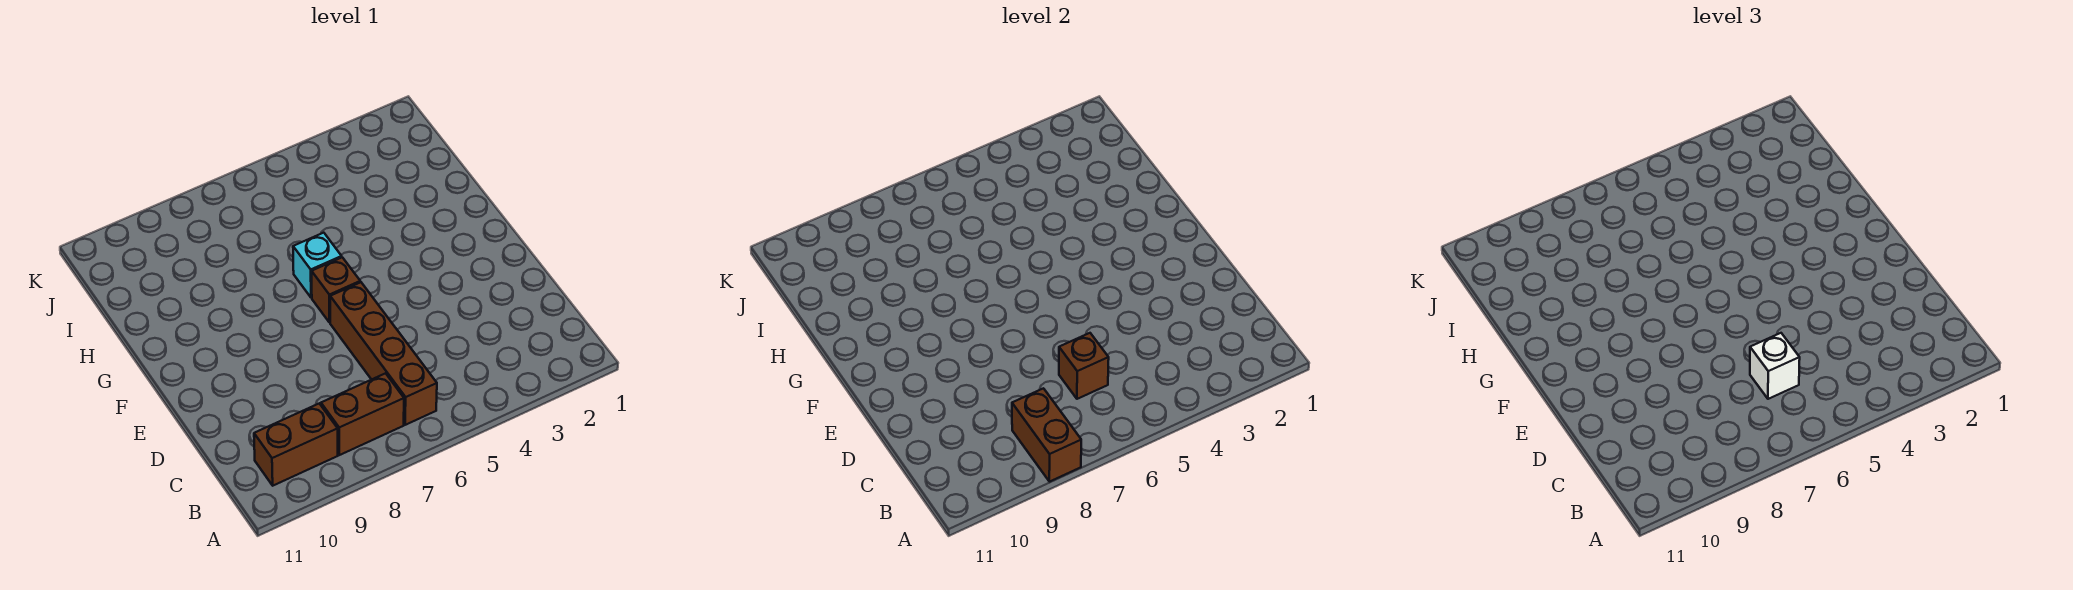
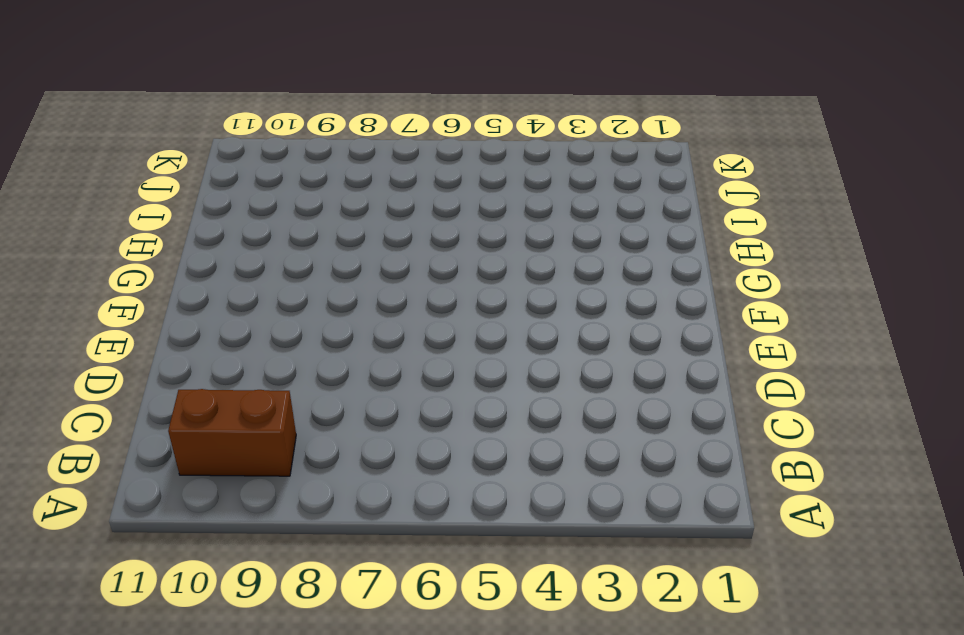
none -> brown 1x4 brick [330,282,437,425]
none -> brown 1x2 brick [321,373,404,455]

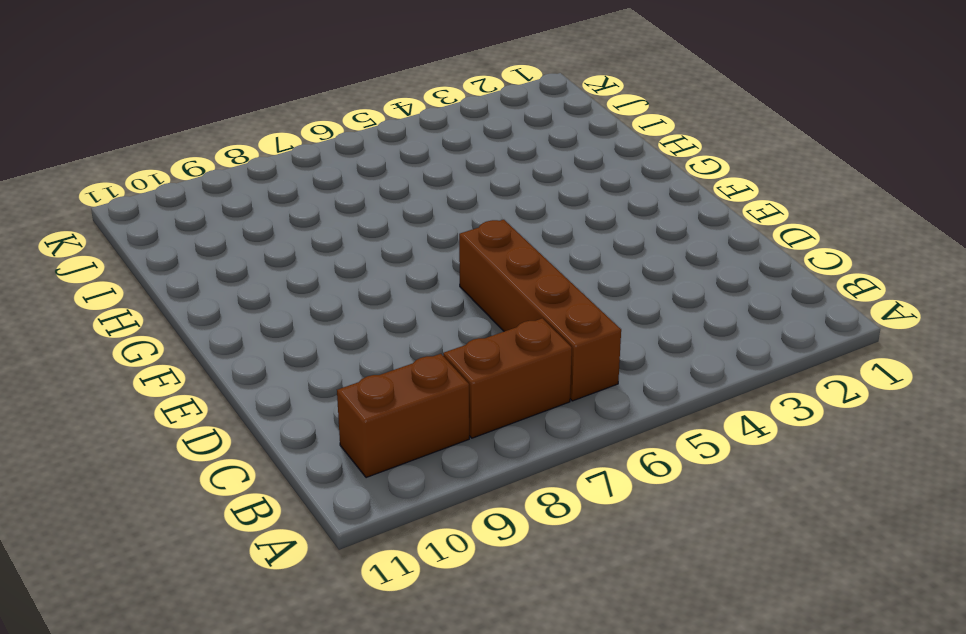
none -> brown 1x1 brick [312,257,360,323]
none -> cyan 1x1 brick [293,233,342,298]

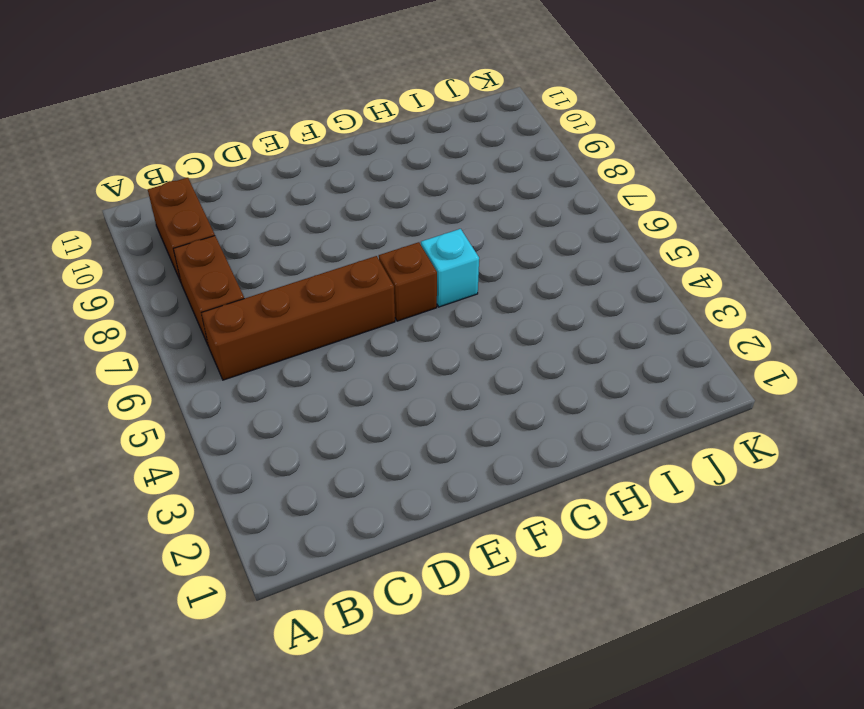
none -> brown 1x2 brick [1012,388,1081,482]
none -> brown 1x1 brick [1059,333,1109,399]

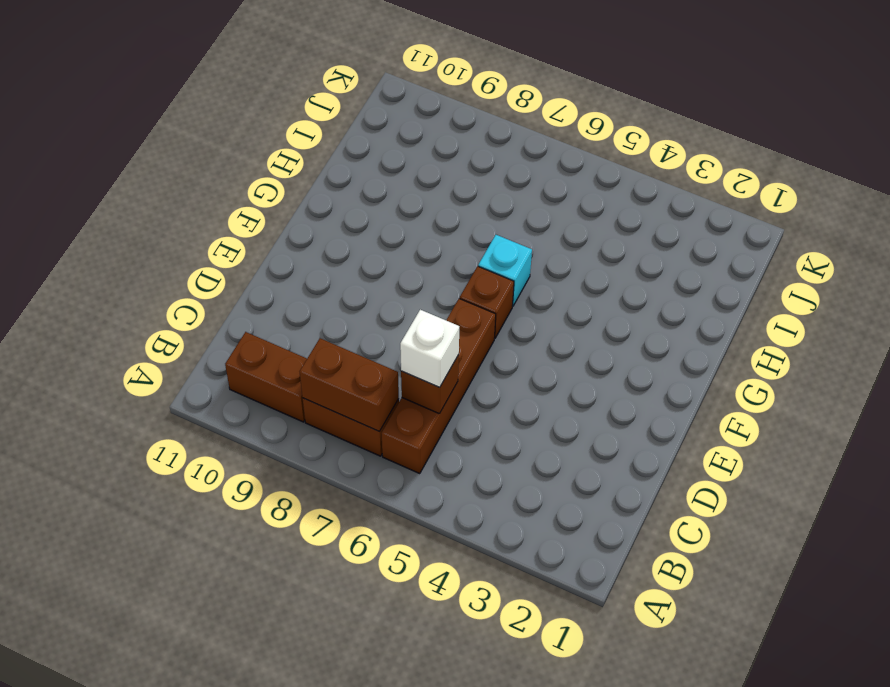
brown 1x2 brick [300,338,399,432] -> brown 1x2 brick turned to [1012,388,1081,482]

